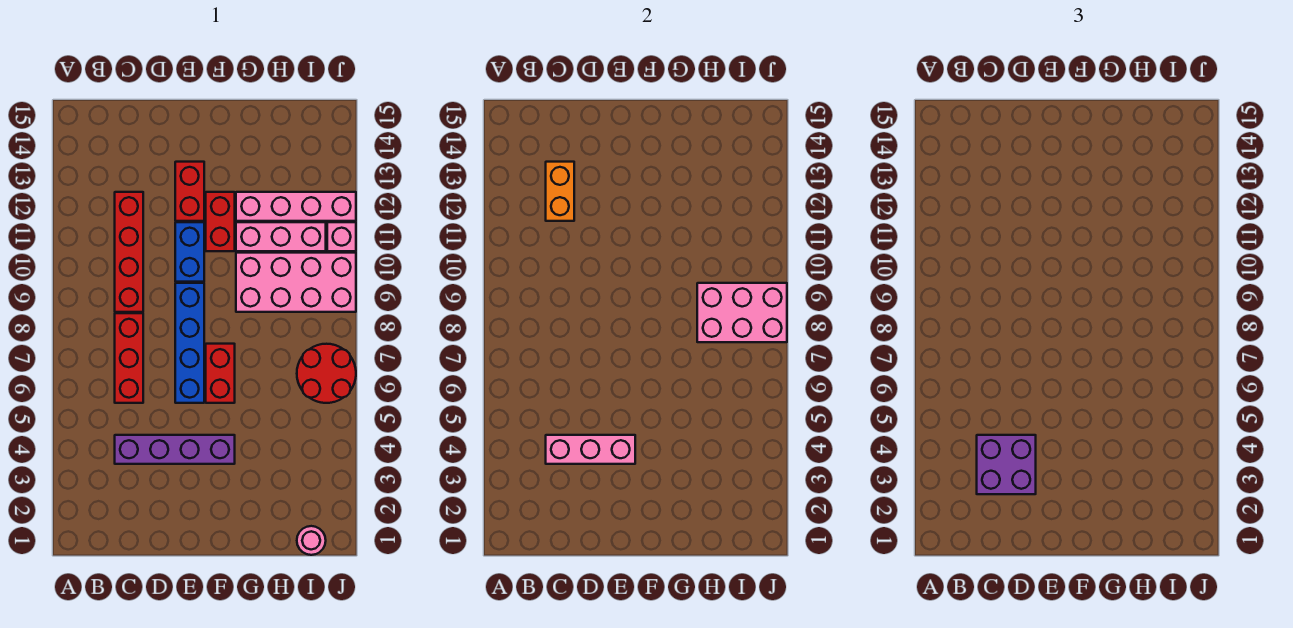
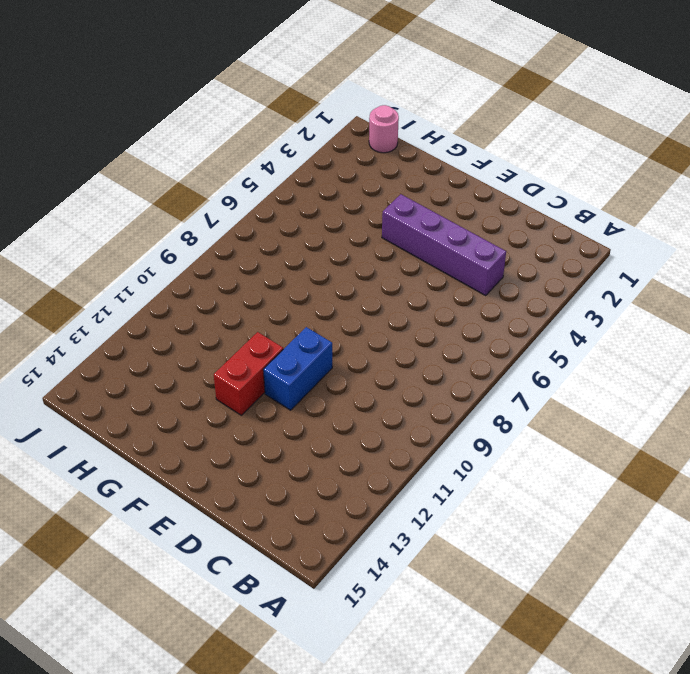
none -> red 1x3 brick [115,313,143,403]
none -> red 1x4 brick [115,192,143,312]
none -> blue 1x4 brick [175,283,204,403]

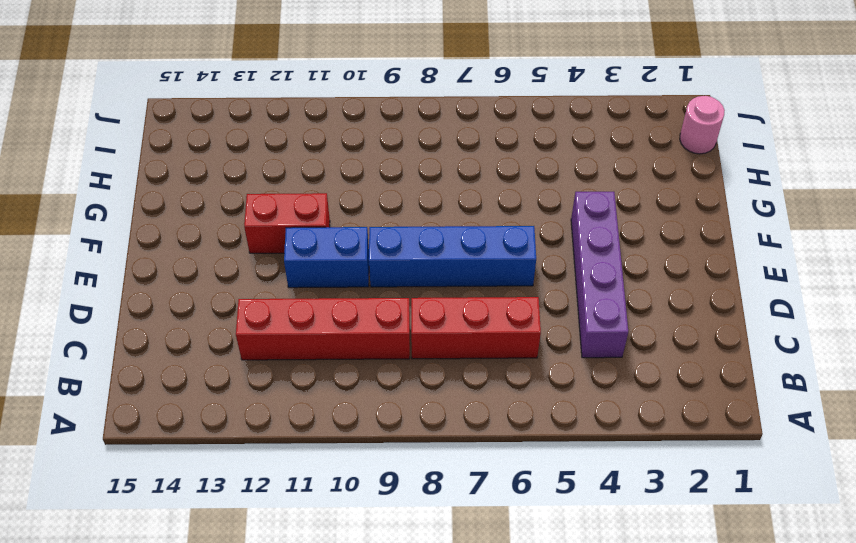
none -> red 1x2 brick [175,162,204,221]
none -> red 1x2 brick [206,344,235,403]
none -> pink 2x4 brick [236,253,356,312]

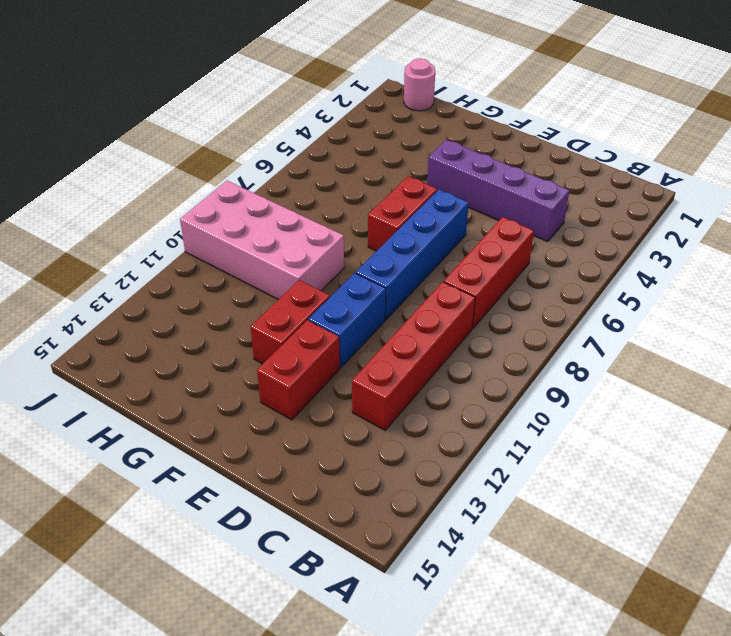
none -> pink 1x3 brick [236,222,326,251]
none -> pink 1x4 brick [236,192,356,221]
none -> red 2x2 round brick [297,344,356,403]

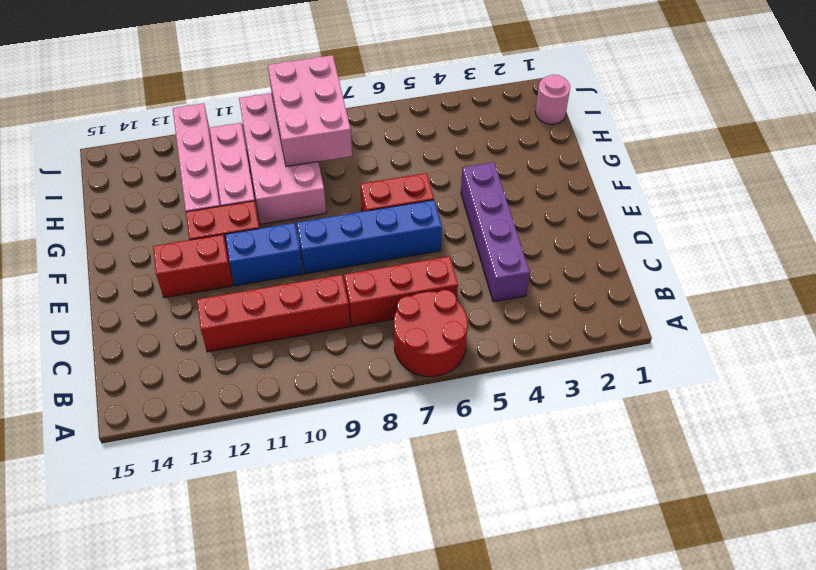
red 2x2 round brick [394,290,468,377] -> red 2x2 round brick moved to [297,344,356,403]
none -> pink 1x1 brick [327,222,356,251]
none -> pink 1x3 brick [546,435,635,464]
none -> orange 1x2 brick [546,162,574,221]

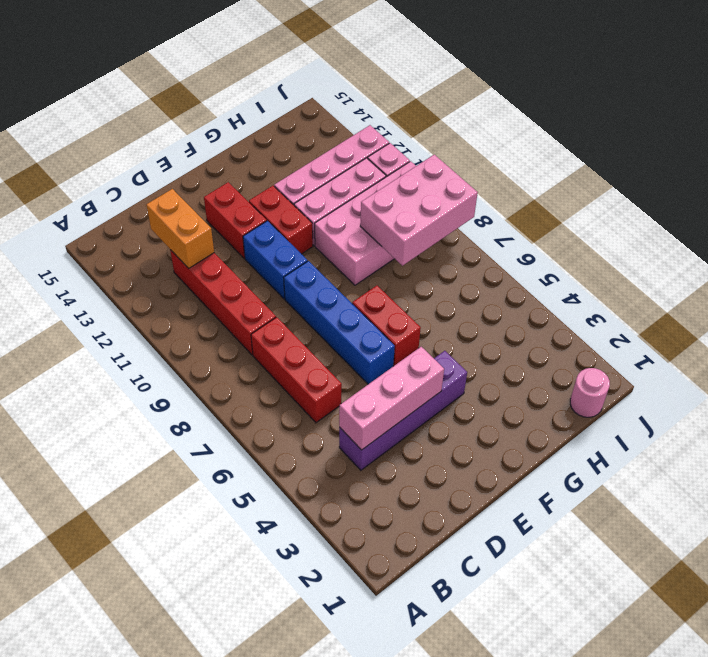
none -> red 2x2 round brick [297,344,356,403]
none -> purple 2x2 brick [977,435,1036,494]

